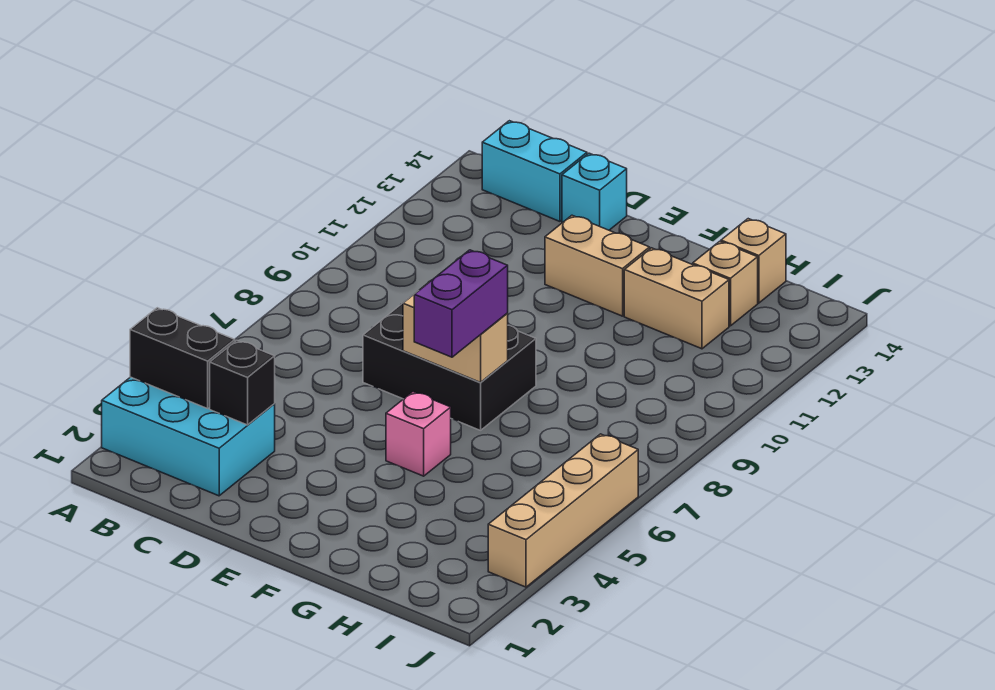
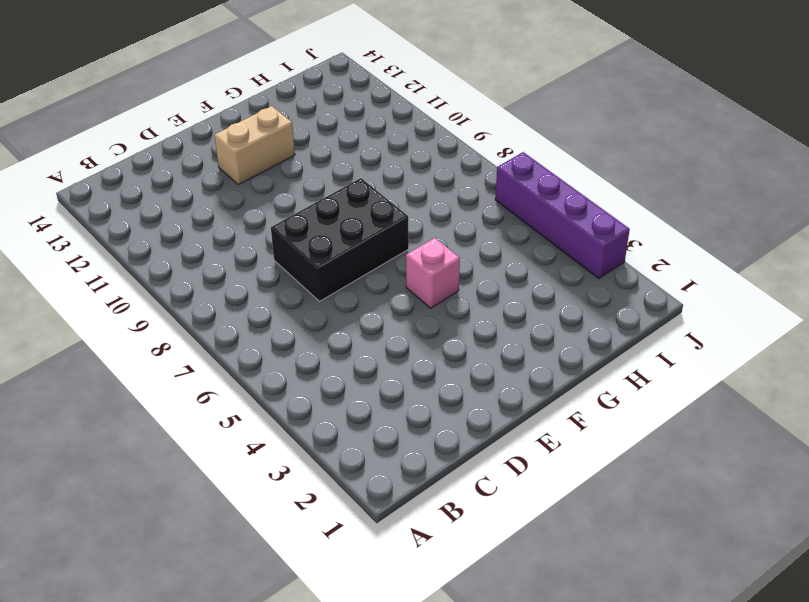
purple 1x4 brick [495,152,630,278] -> tan 1x4 brick [488,434,638,587]
none -> cyan 2x3 brick [102,377,275,496]
none -> cyan 1x2 brick [482,121,587,221]
none -> cyan 1x1 brick [562,153,627,230]

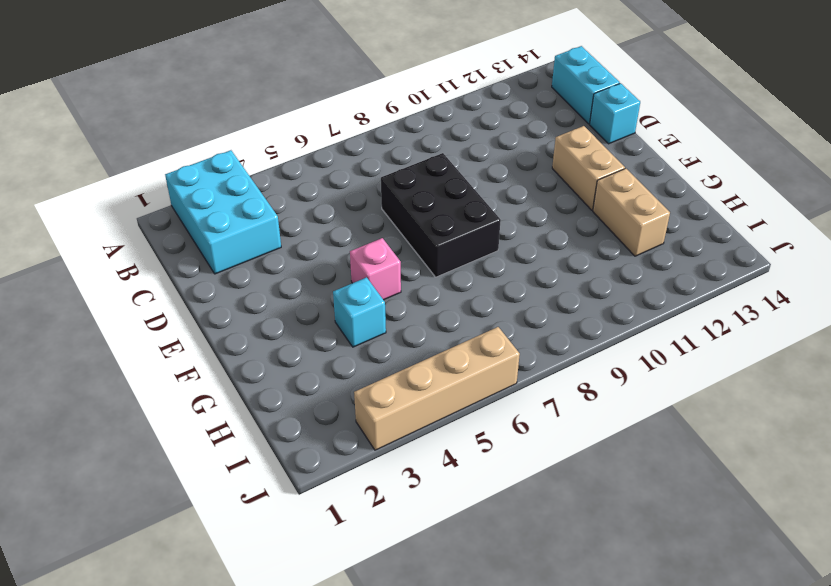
cyan 1x1 brick [333,277,386,347] -> none
none -> tan 1x1 brick [693,241,758,326]
none -> tan 1x1 brick [721,219,786,303]
none -> black 1x2 brick [130,308,235,409]

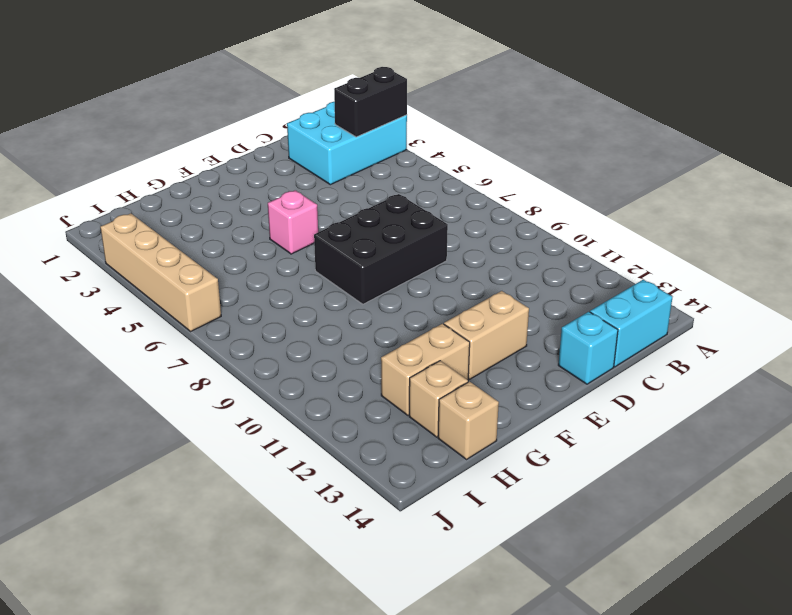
none -> black 1x1 brick [210,340,275,425]
none -> tan 1x2 brick [403,283,508,382]
none -> purple 1x2 brick [414,250,508,357]

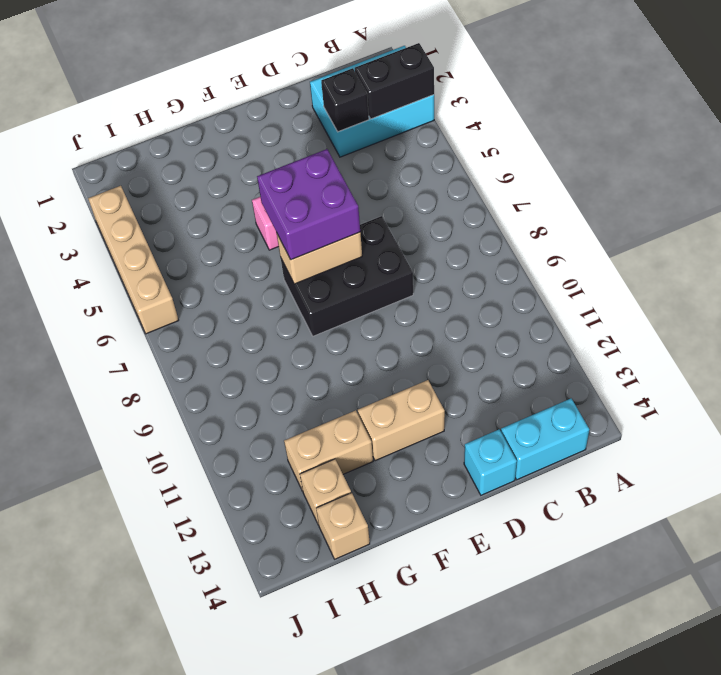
purple 2x2 brick [257,149,360,260] -> purple 1x2 brick [414,250,508,357]

